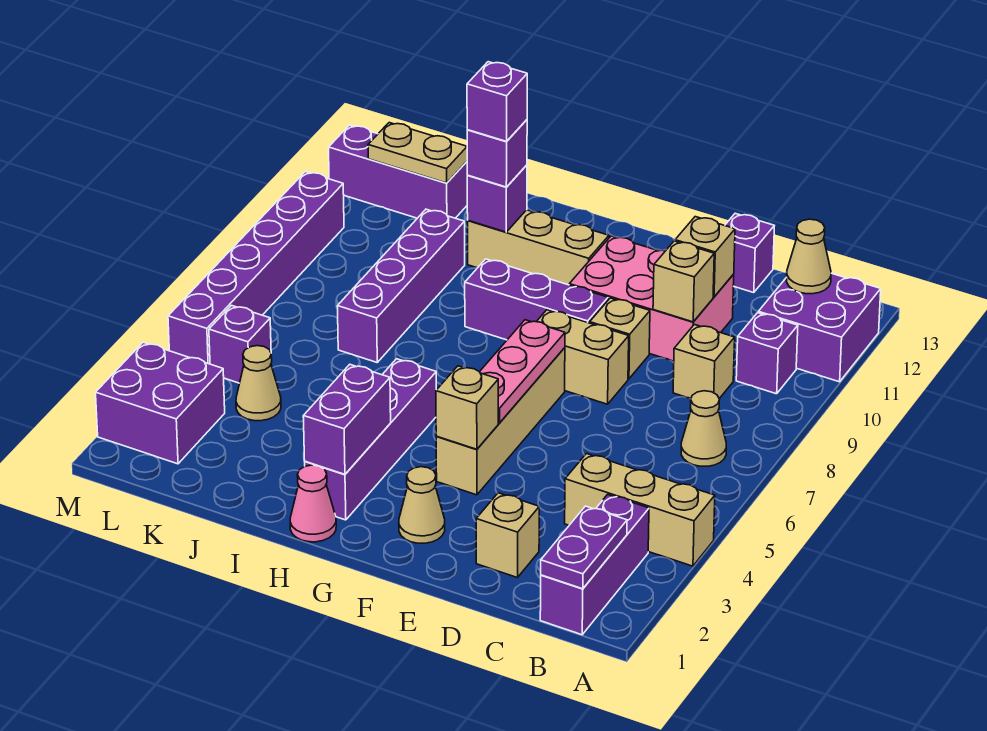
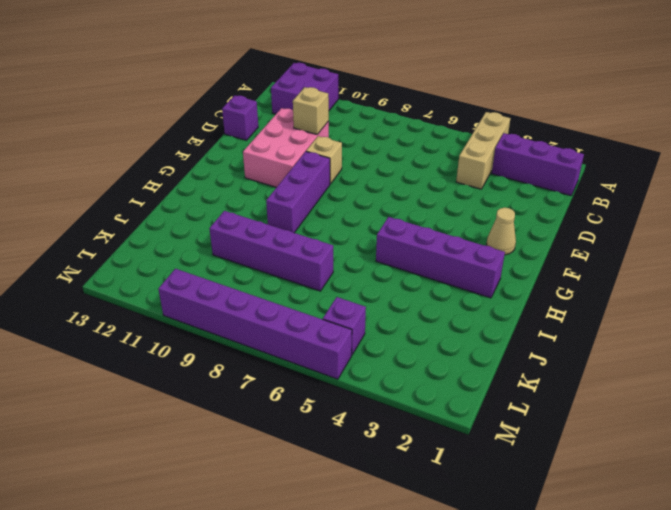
none -> tan 1x1 cone [681,391,726,466]
none -> purple 1x1 brick [736,313,798,394]
none -> tan 1x1 brick [673,324,735,399]
none -> tan 1x1 brick [476,493,539,578]

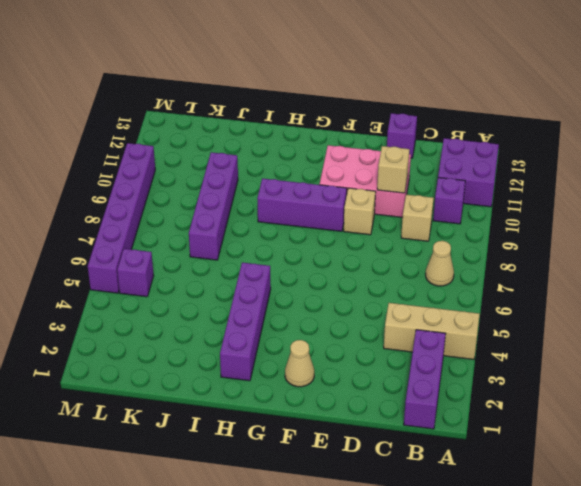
none -> tan 1x1 brick [476,493,539,578]
none -> tan 1x2 brick [536,310,629,404]
none -> tan 1x4 brick [436,348,565,495]
none -> tan 1x3 brick [468,210,609,285]

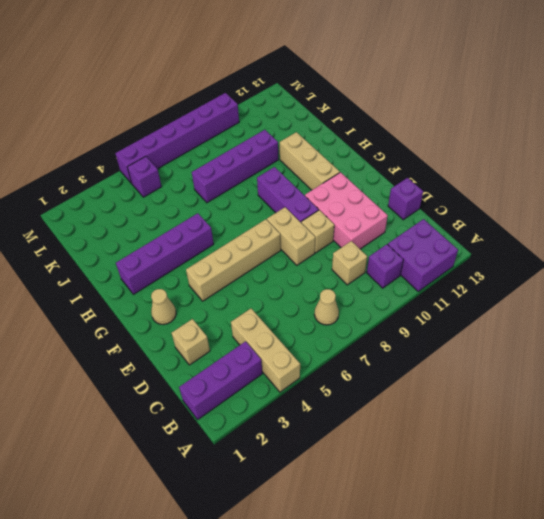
none -> pink 1x1 cone [290,465,336,542]
none -> tan 1x1 cone [236,346,281,421]
none -> purple 1x3 brick [329,125,468,218]
none -> purple 2x2 brick [96,342,225,464]

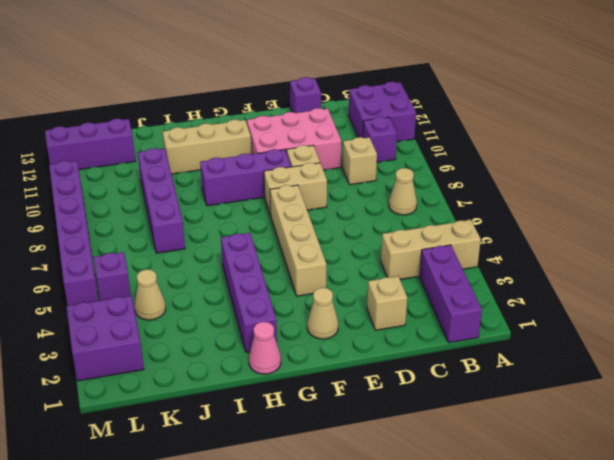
none -> purple 1x2 plate [541,506,627,589]
none -> tan 1x1 cone [787,219,831,294]
none -> tan 1x1 brick [653,241,714,322]
none -> tan 1x1 brick [675,217,735,297]

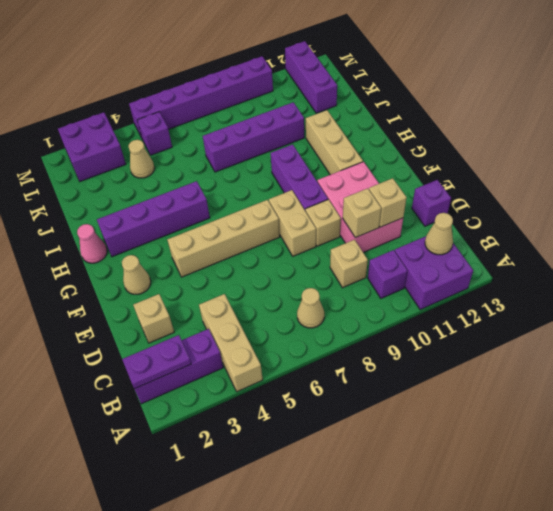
none -> tan 1x1 brick [436,366,498,449]
none -> pink 1x3 plate [480,320,565,423]
none -> purple 1x2 brick [303,365,391,474]
none -> purple 1x1 brick [467,165,527,232]

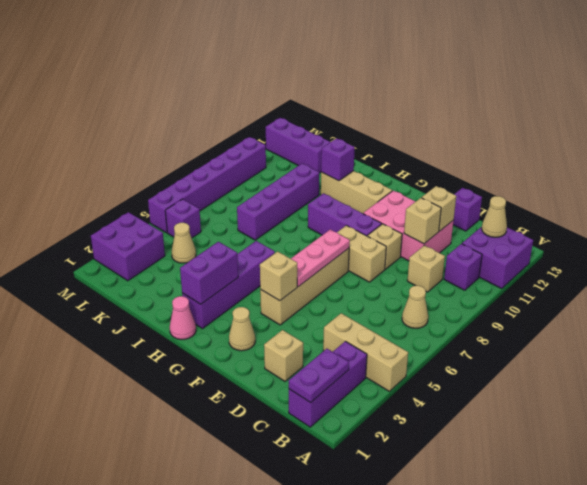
none -> tan 1x2 plate [368,123,467,183]
none -> purple 1x1 brick [467,120,527,187]
none -> purple 1x1 brick [467,62,527,141]

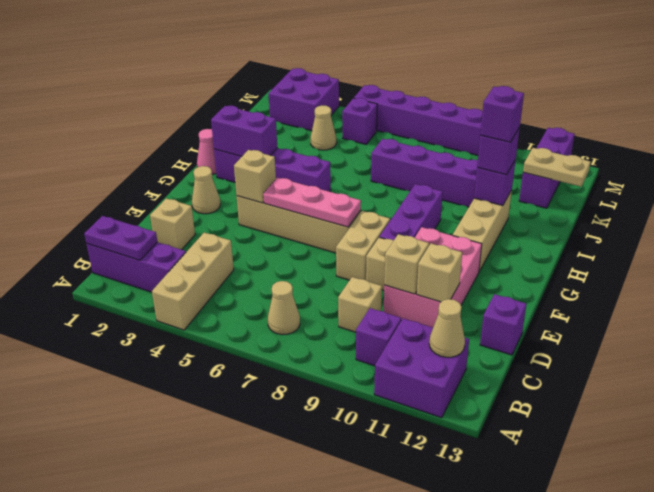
tan 1x2 plate [523,148,590,187] -> tan 1x2 plate turned to [368,123,467,183]

